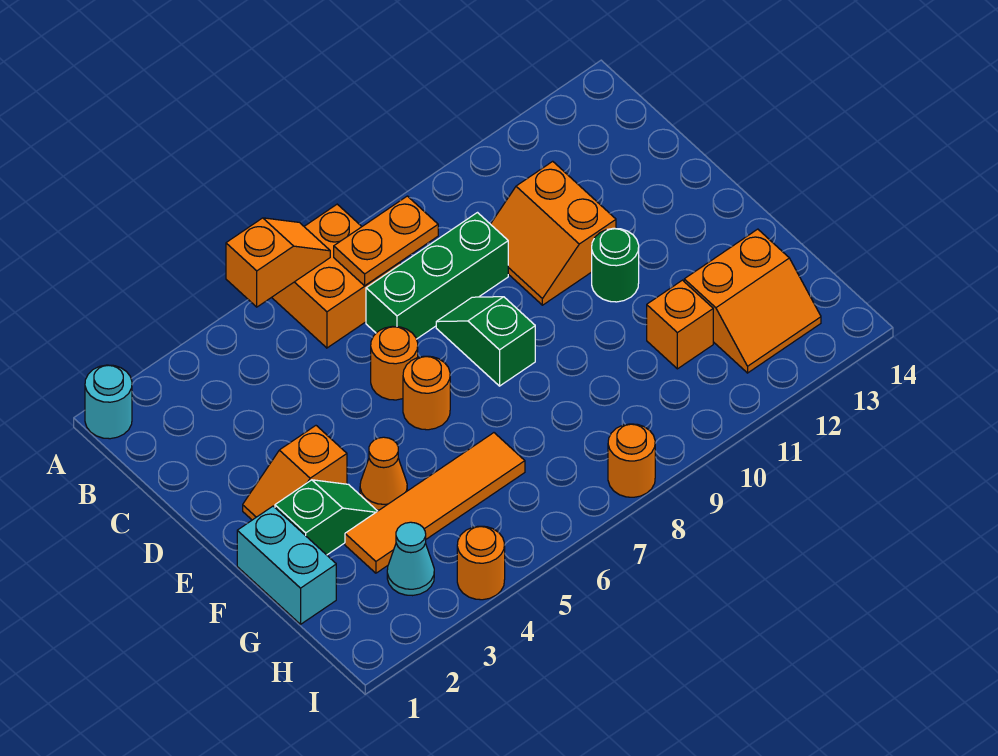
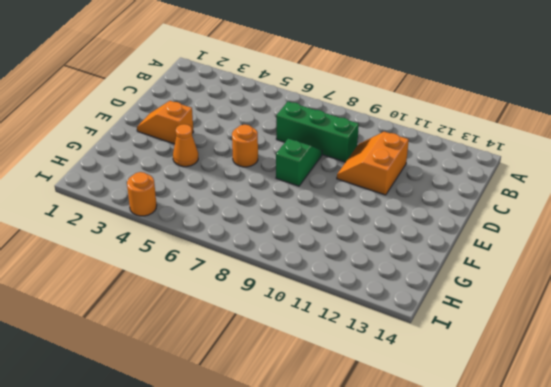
none -> cyan 1x1 round brick [85,365,132,439]
none -> orange 2x2 brick [272,204,400,348]
none -> orange 1x1 round brick [371,326,418,400]

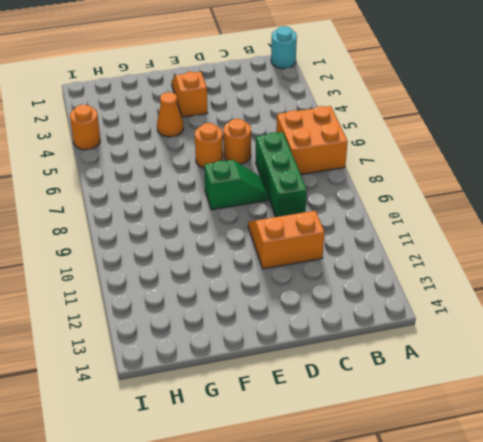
none -> green 1x1 round brick [592,228,639,302]
none -> cyan 1x2 brick [237,506,336,624]
none -> green 1x2 slope [275,480,377,555]

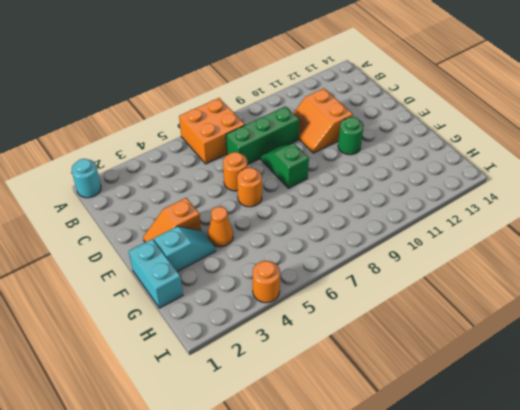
cyan 1x2 slope [154,226,216,272] -> green 1x2 slope [275,480,377,555]
none -> orange 1x4 tile [345,433,525,573]
none -> orange 1x1 brick [647,280,713,369]
none -> orange 2x2 slope [684,229,821,373]

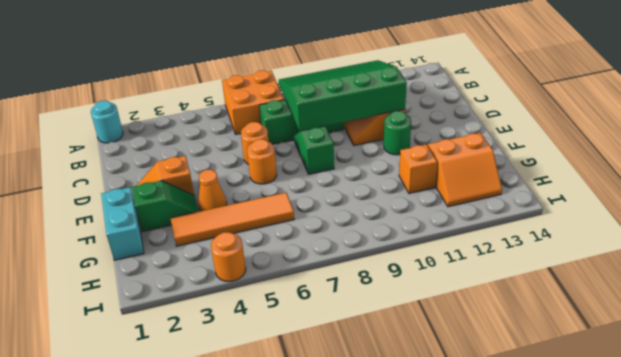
green 3x4 slope [279,60,407,131] -> orange 1x2 plate [334,196,438,286]
none -> cyan 1x1 cone [387,522,434,596]
none -> orange 1x1 round brick [608,424,655,497]
none -> orange 1x2 slope [226,218,330,307]

